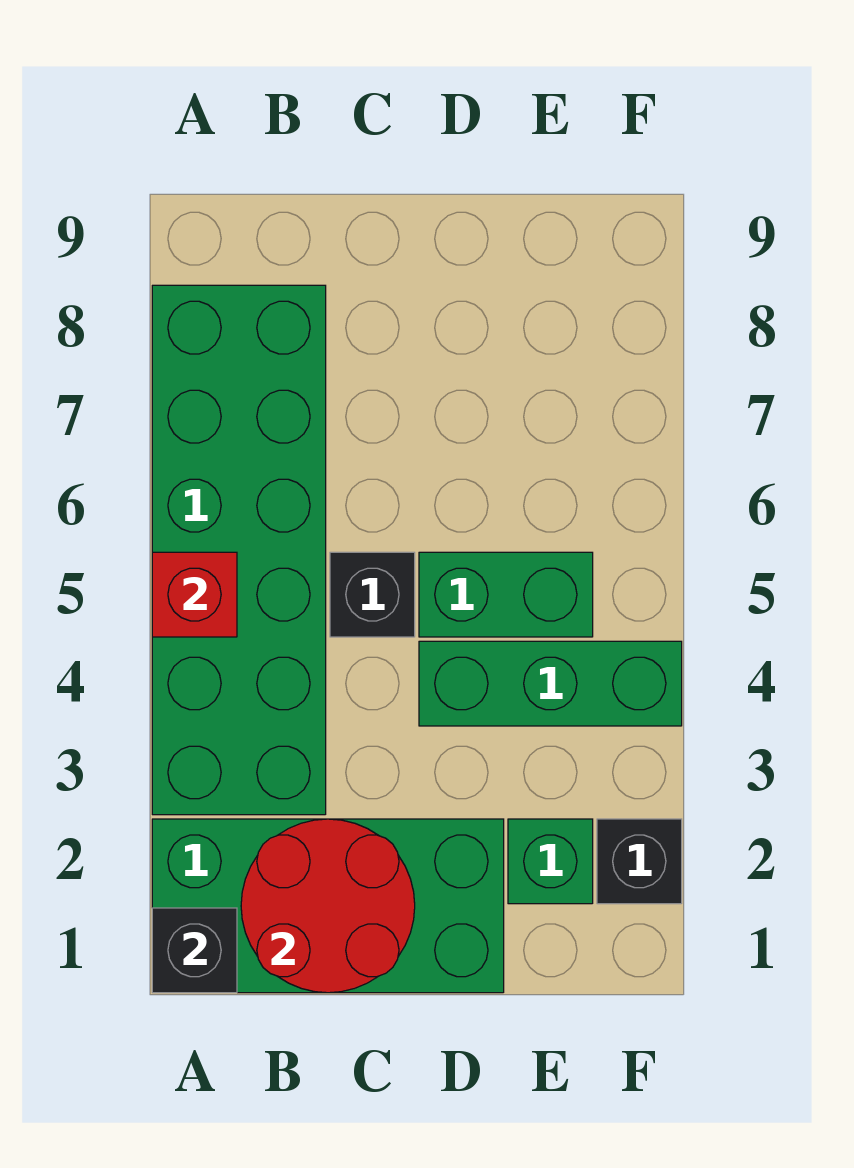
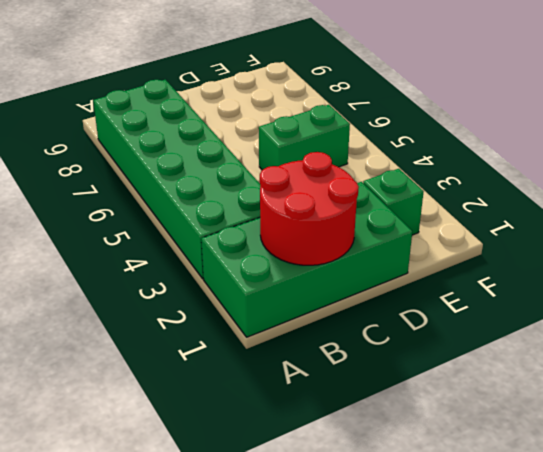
none -> black 1x1 brick [330,552,415,637]
none -> green 1x3 brick [419,641,682,726]

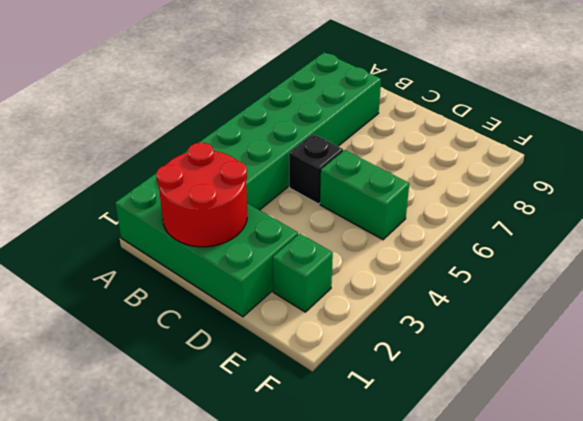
none -> green 1x3 brick [419,641,682,726]
none -> black 1x1 brick [597,819,682,904]

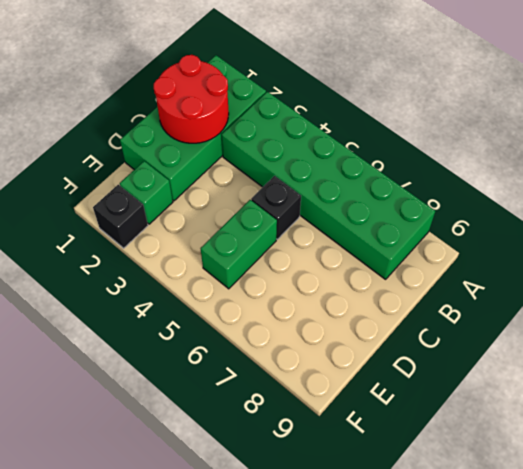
none -> green 1x3 brick [419,641,682,726]
none -> black 1x1 brick [152,908,237,993]

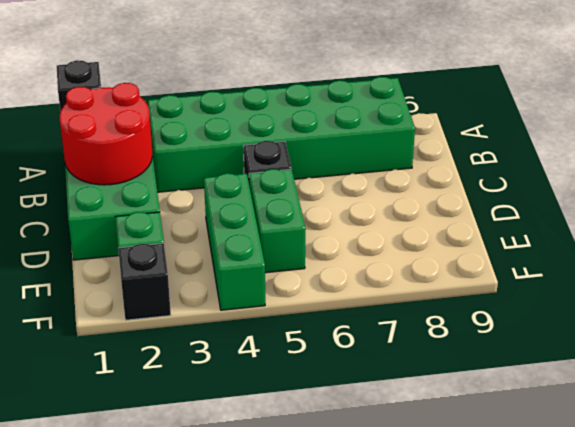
none -> red 1x1 brick [152,552,237,637]

